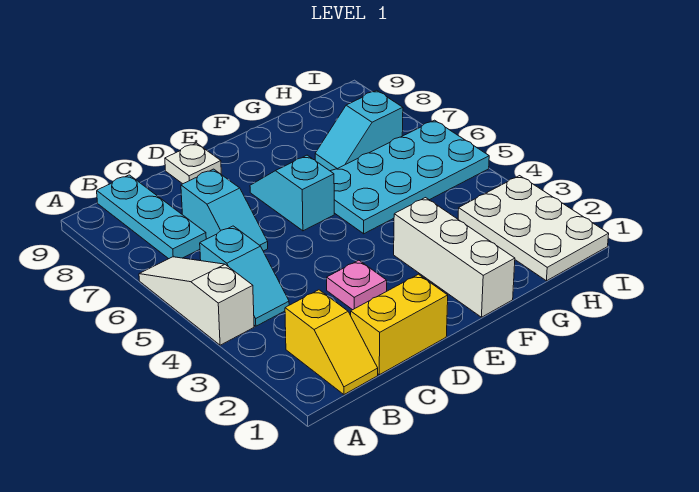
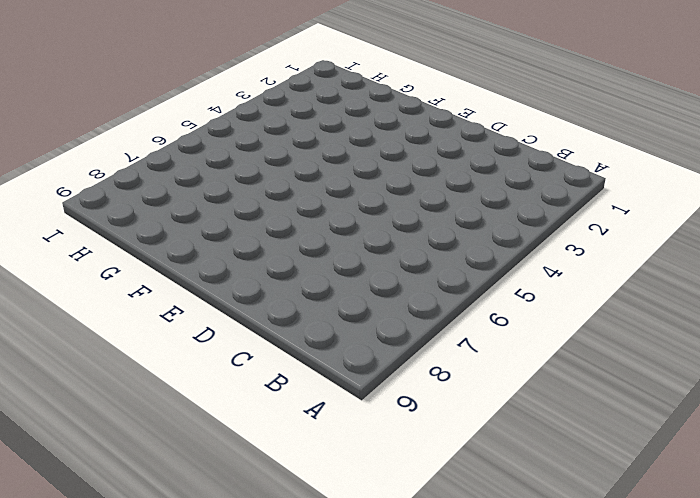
none -> white 1x3 slope [139,257,254,345]
none -> yellow 1x2 slope [285,290,378,394]
none -> cyan 1x2 slope [200,226,289,326]

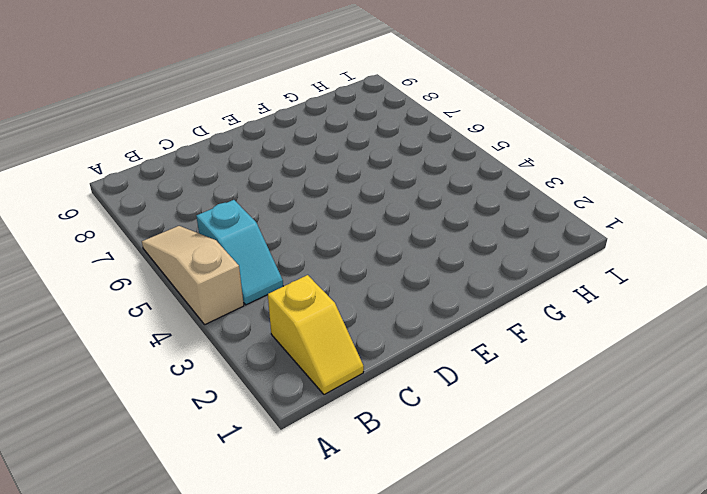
tan 1x3 slope [142,226,244,324] -> white 1x3 slope [139,257,254,345]
none -> cyan 1x3 plate [97,175,206,259]
none -> yellow 1x2 brick [351,274,448,375]
none -> cyan 1x2 slope [181,169,268,251]

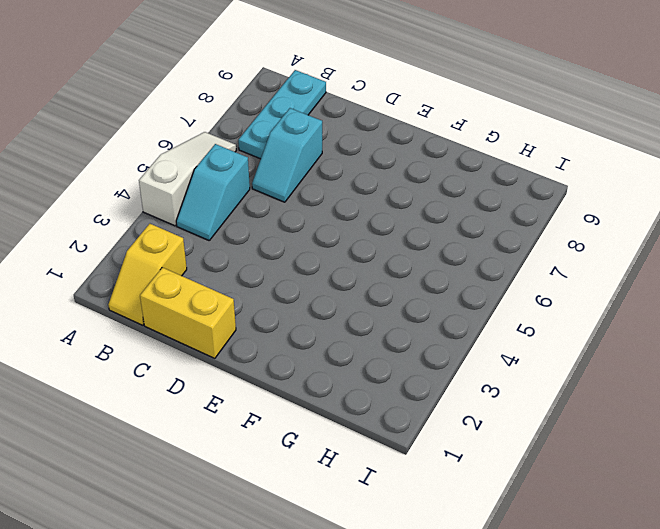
none -> pink 1x1 plate [327,260,387,310]
none -> white 1x1 plate [165,143,221,184]
none -> cyan 1x2 slope [250,155,334,231]

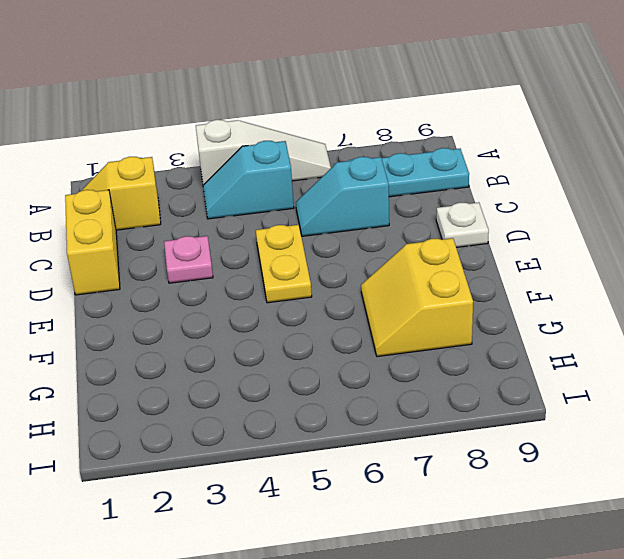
yellow 1x2 plate [256,225,312,303] -> none
yellow 2x2 slope [361,238,473,357] -> cyan 1x2 slope [315,90,403,171]
none -> cyan 1x2 slope [250,155,334,231]
none -> white 1x3 brick [394,198,515,317]
none -> cyan 2x4 plate [331,120,489,234]

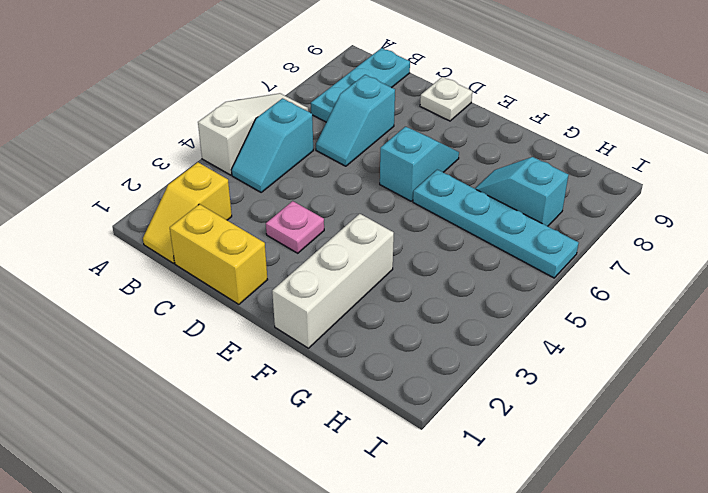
cyan 1x4 plate [413,170,579,278] -> cyan 2x4 plate [331,120,489,234]
none -> white 2x3 plate [458,176,609,281]

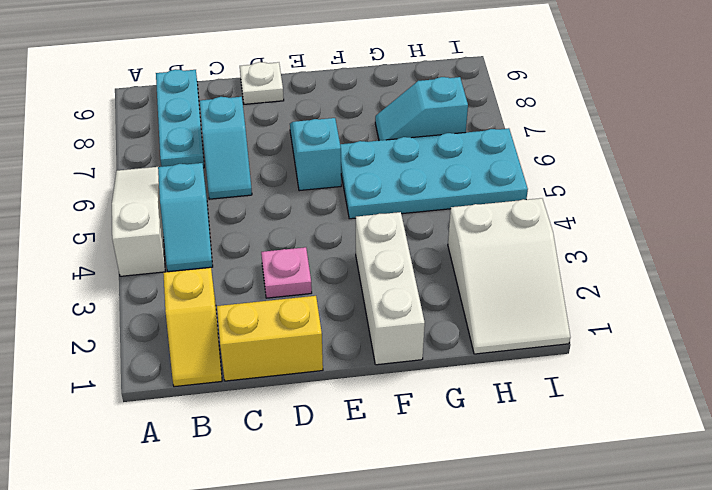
white 2x3 slope [448,198,570,354] -> white 2x3 plate [458,176,609,281]

